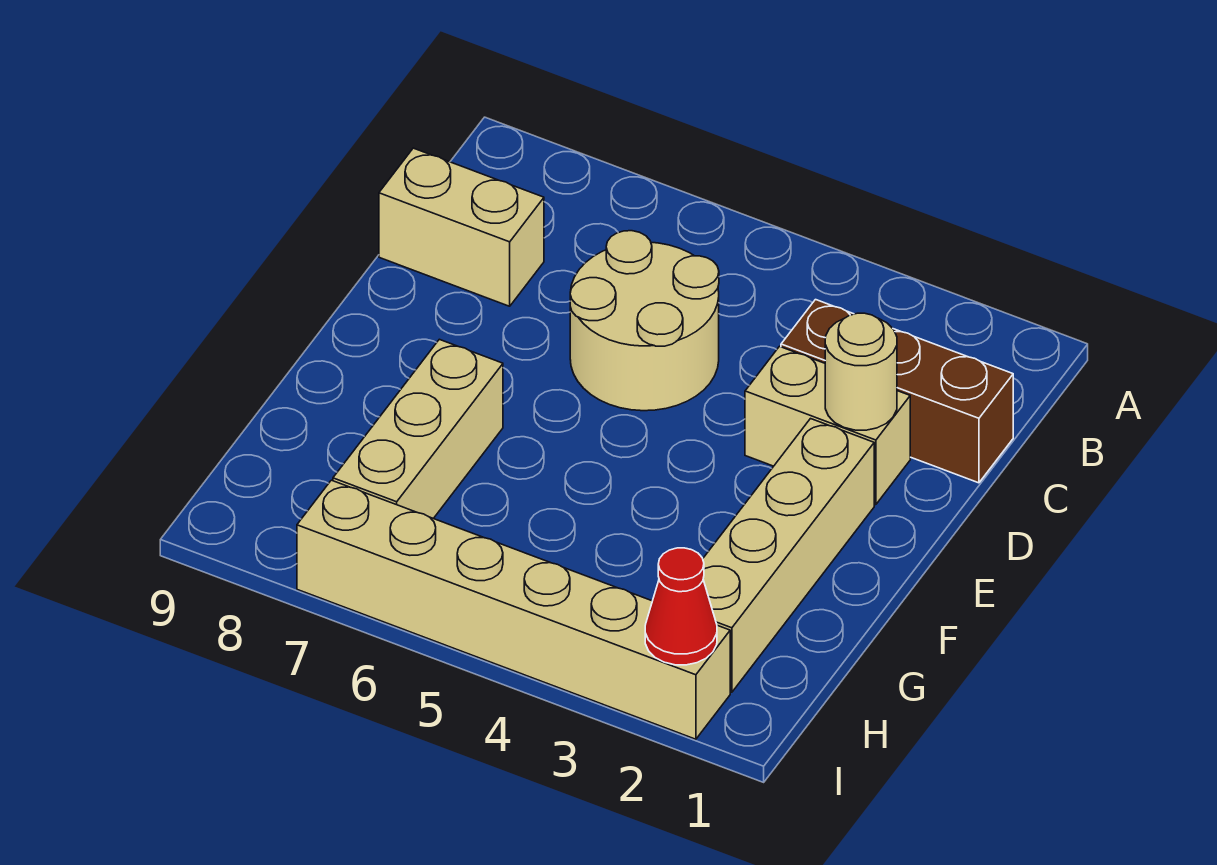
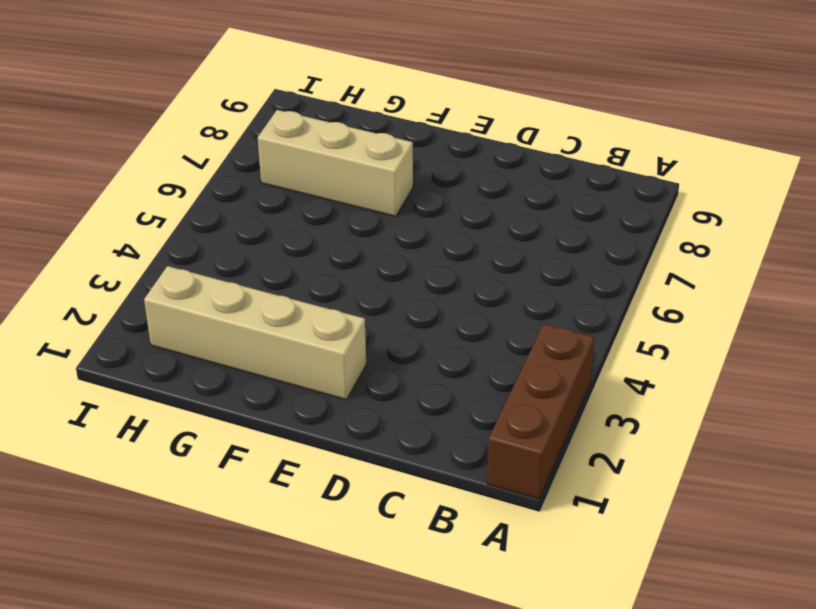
brown 1x3 brick [487,324,594,499] -> brown 1x3 brick moved to [781,300,1013,483]
none -> tan 2x2 round brick [570,231,719,411]
none -> tan 1x2 brick [379,148,544,306]

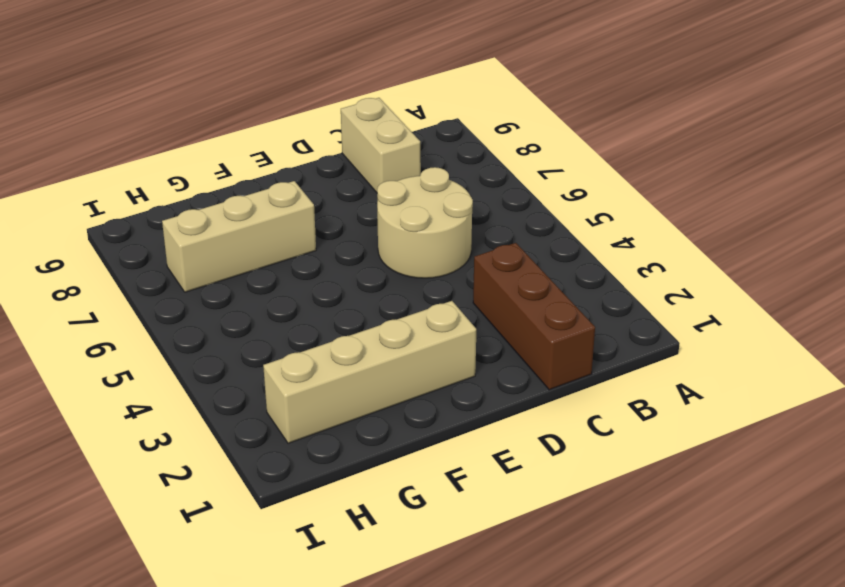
none -> tan 1x2 brick [745,346,910,505]
none -> tan 1x6 brick [297,480,730,739]

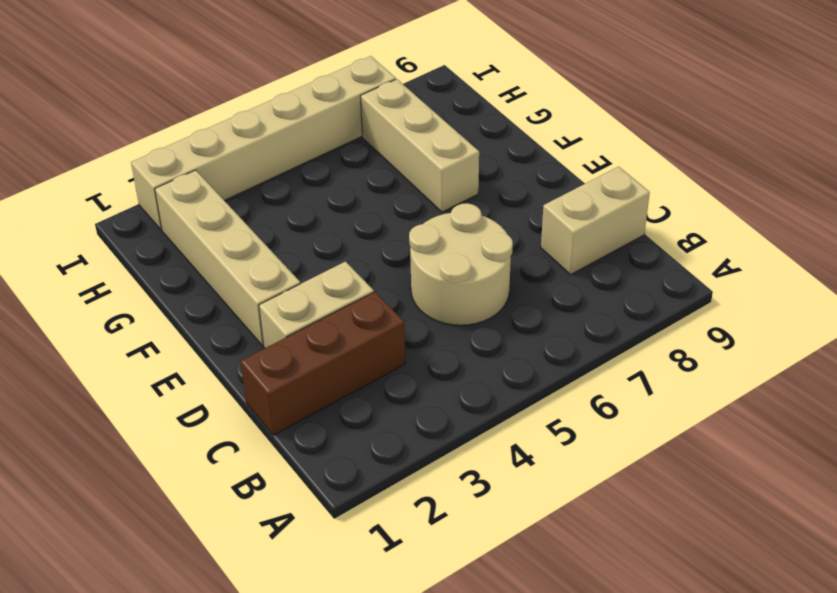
none -> tan 1x1 round brick [825,313,897,430]
none -> red 1x1 cone [645,548,717,665]

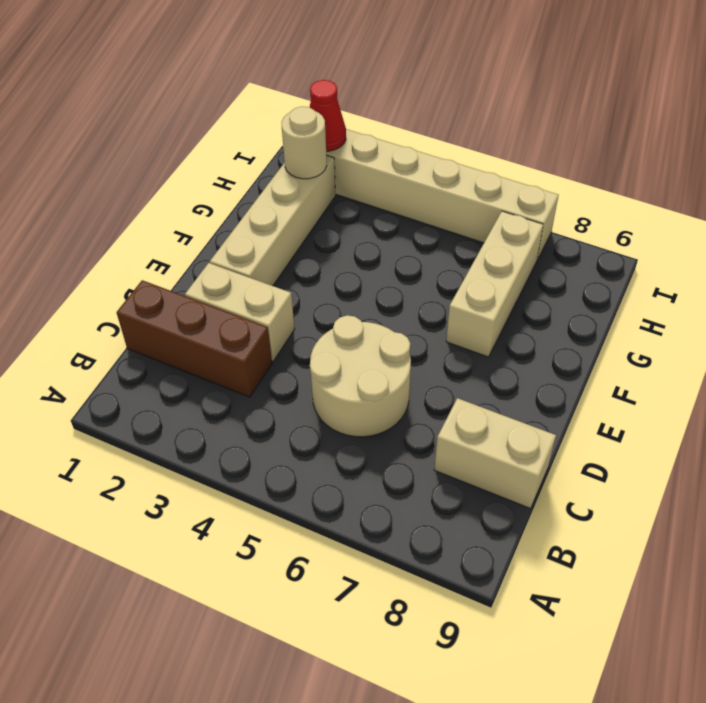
tan 1x1 round brick [282,106,327,179] -> tan 1x1 round brick moved to [825,313,897,430]

